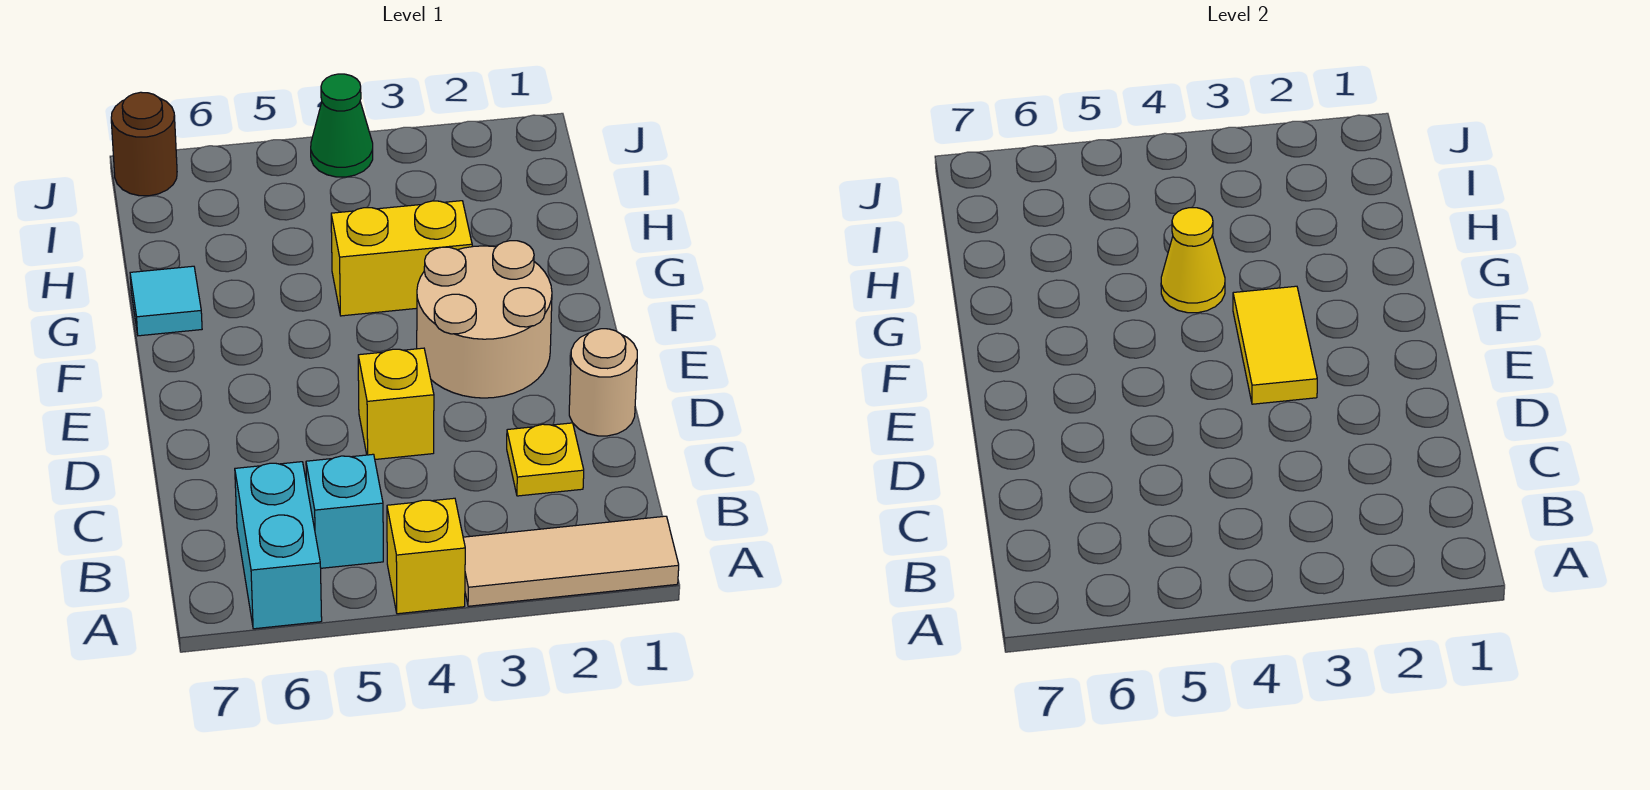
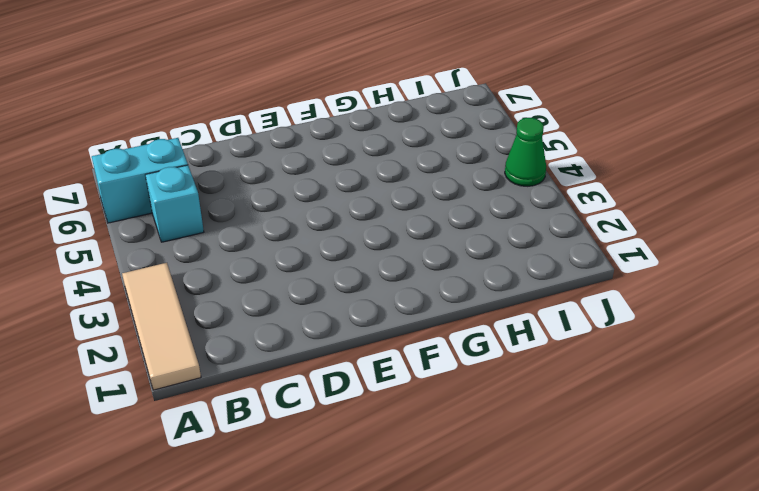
none -> yellow 1x1 brick [387,498,465,614]
none -> yellow 1x1 plate [507,423,584,496]
none -> tan 1x1 round brick [569,329,637,436]

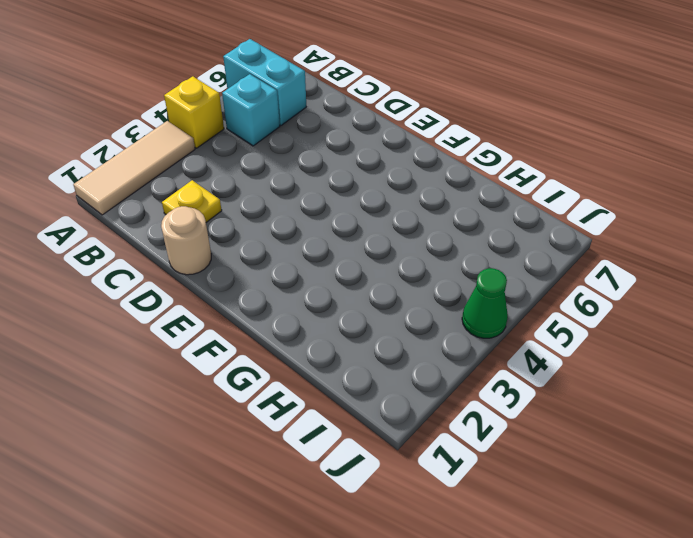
none -> yellow 1x1 brick [358,348,434,459]
none -> tan 2x2 round brick [417,241,552,398]
none -> yellow 1x2 brick [331,201,472,316]

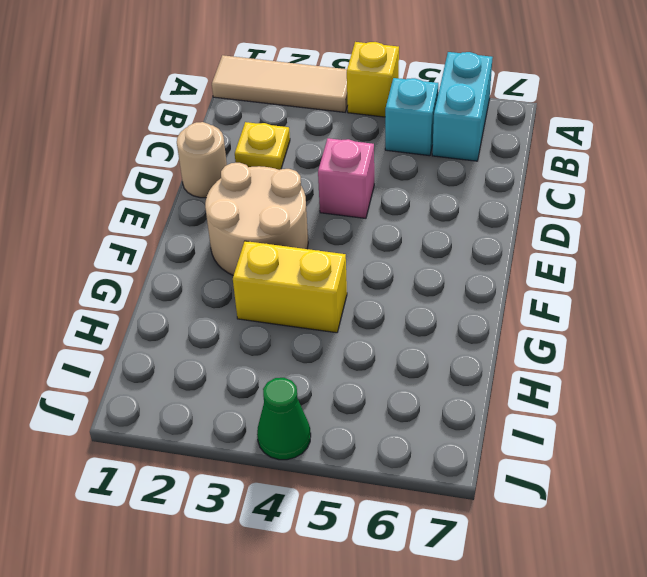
pink 1x1 brick [318,138,374,218] -> yellow 1x1 brick [358,348,434,459]
none -> cyan 1x1 tile [130,266,202,336]
none -> brown 1x1 round brick [111,92,177,196]
none -> yellow 1x2 tile [1233,286,1317,404]

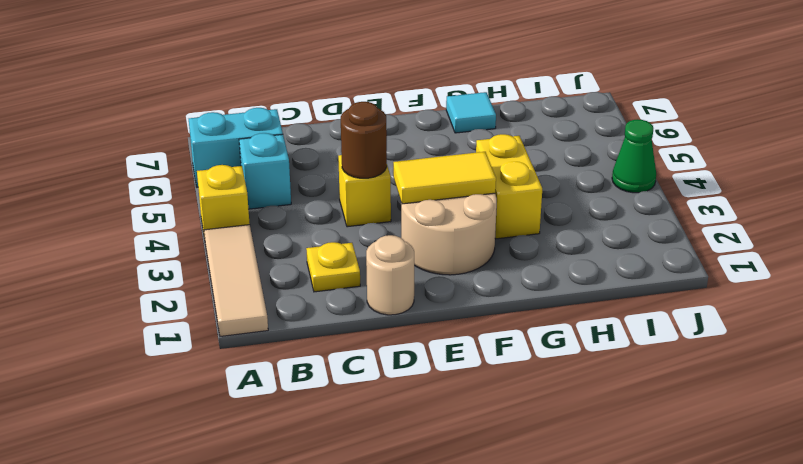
brown 1x1 round brick [341,102,387,178] -> brown 1x1 round brick moved to [111,92,177,196]
none -> yellow 1x1 cone [1161,208,1225,313]

